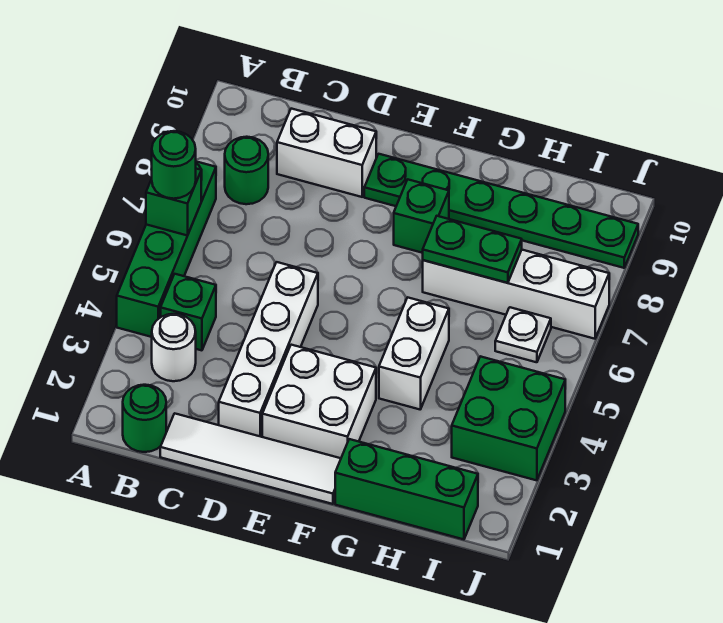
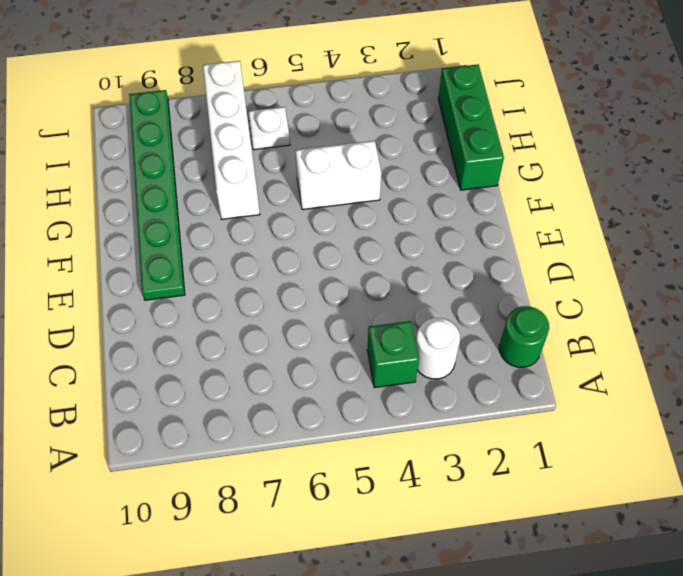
none -> green 1x4 brick [117,162,216,337]
none -> green 1x1 round brick [225,137,268,204]
none -> white 1x4 tile [160,413,341,504]

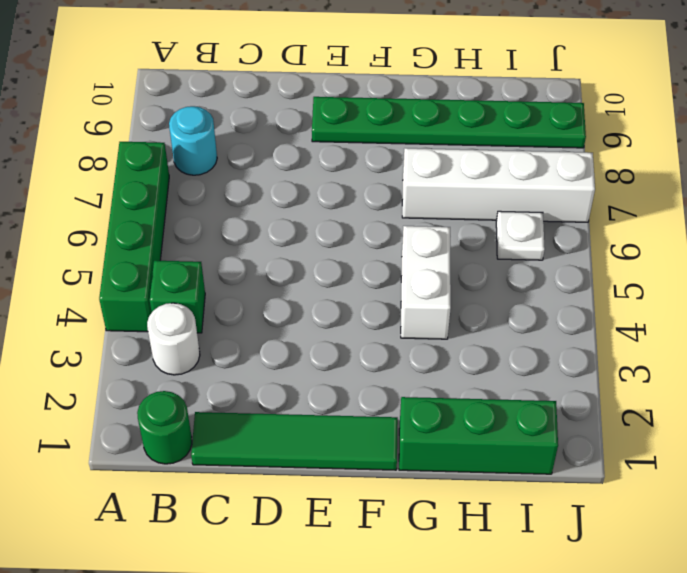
cyan 1x1 round brick [169,106,217,175] -> green 1x1 round brick [225,137,268,204]
green 1x4 tile [191,412,398,470] -> white 1x4 tile [160,413,341,504]
none -> white 1x2 brick [277,109,376,197]
none -> white 1x4 brick [219,262,318,437]
none -> white 2x2 brick [262,345,376,458]

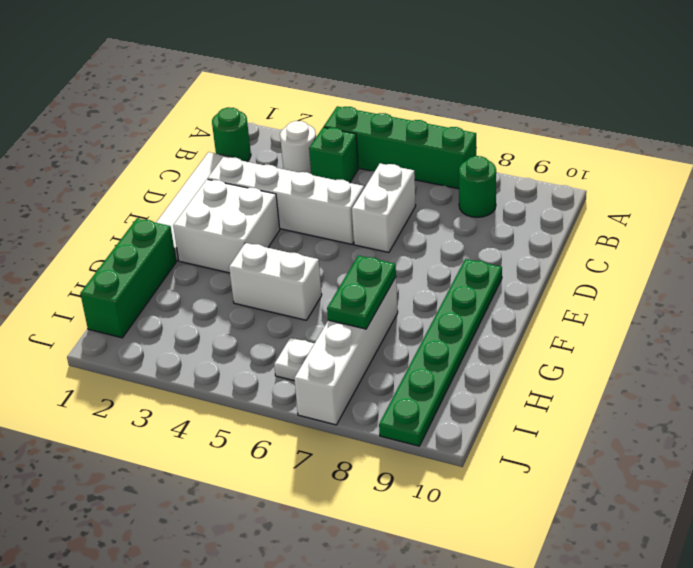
white 1x2 brick [352,163,416,252] -> white 1x2 brick moved to [277,109,376,197]
none -> green 1x1 brick [394,180,449,253]
none -> green 2x2 brick [452,356,565,480]
none -> green 1x1 brick [146,169,201,236]

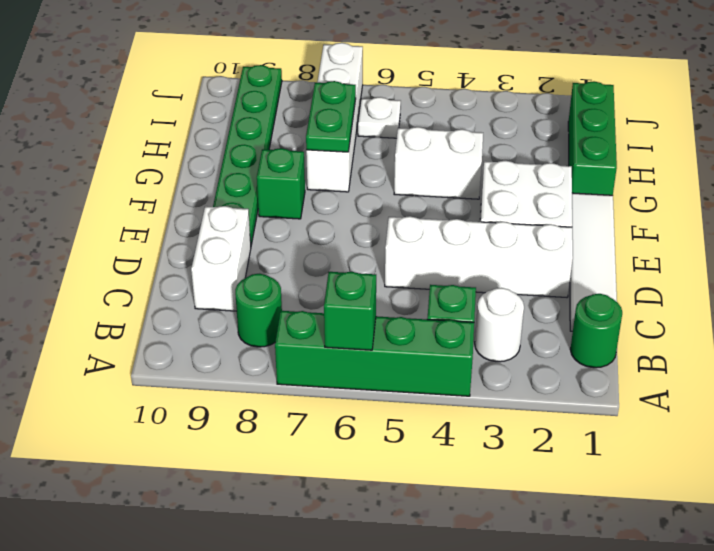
none -> green 2x2 brick [452,356,565,480]
none -> green 1x1 round brick [152,131,196,199]

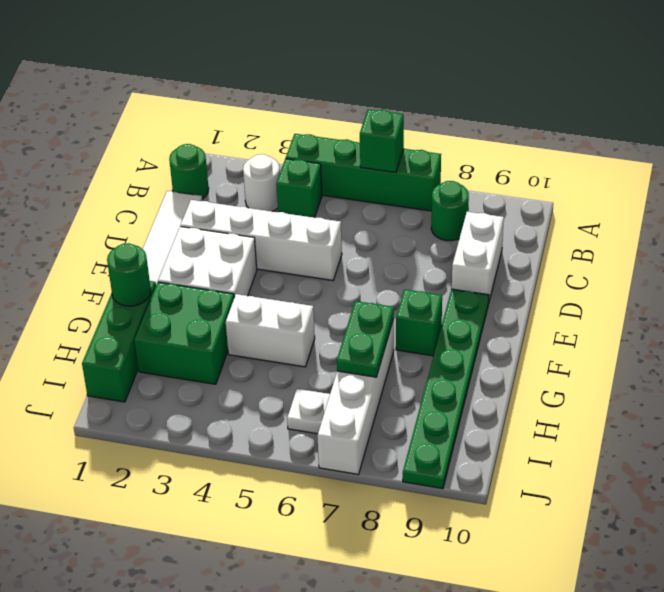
green 1x1 round brick [107,243,151,306] -> green 1x1 round brick moved to [152,131,196,199]
green 2x2 brick [134,282,234,384] -> green 2x2 brick moved to [452,356,565,480]

